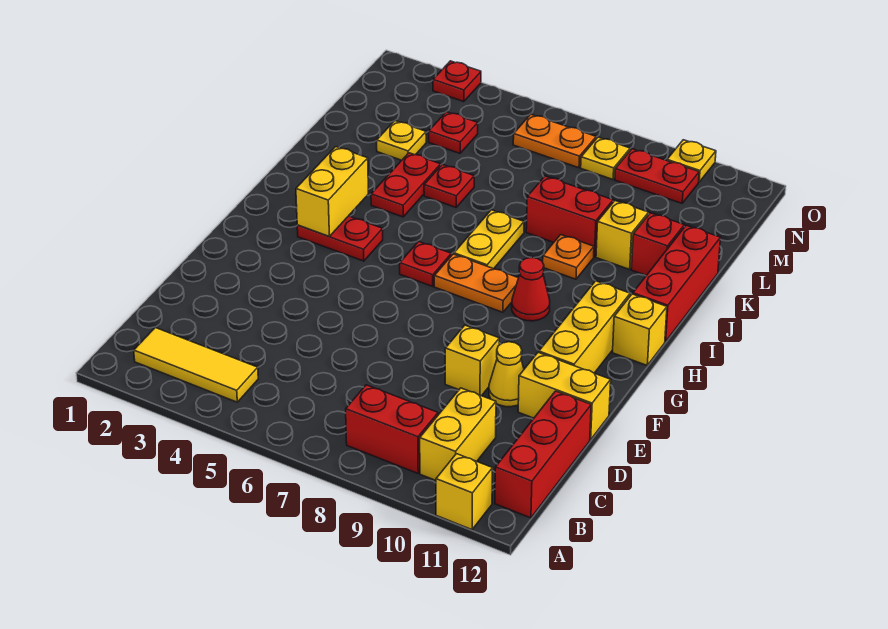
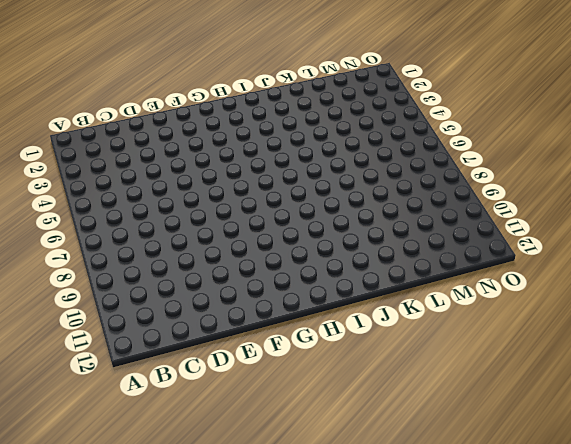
none -> yellow 1x1 brick [436,454,493,530]
none -> yellow 1x3 tile [134,328,258,402]
none -> red 1x2 brick [346,385,438,473]
none -> yellow 1x2 brick [420,388,496,480]

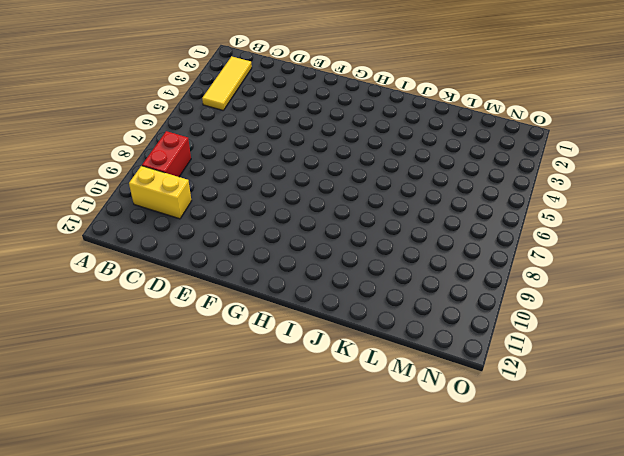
none -> yellow 1x1 brick [436,454,493,530]
none -> red 1x3 brick [495,391,591,518]
none -> yellow 1x1 brick [445,325,499,396]
none -> yellow 1x1 cone [489,342,524,407]

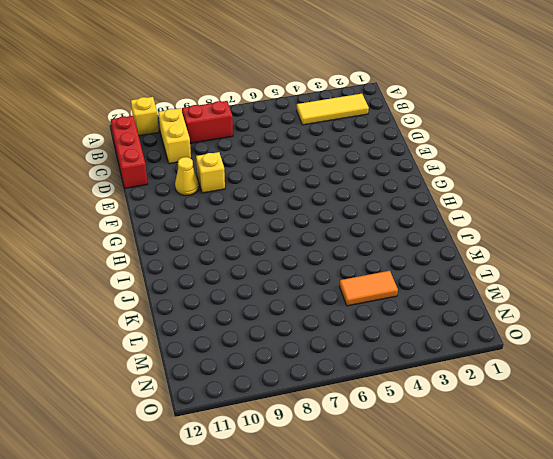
orange 1x2 tile [339,271,398,306] -> none
none -> yellow 1x2 brick [518,353,611,440]
none -> yellow 1x3 brick [539,281,630,373]
none -> red 1x2 plate [297,216,383,261]
none -> red 1x1 plate [400,242,451,286]

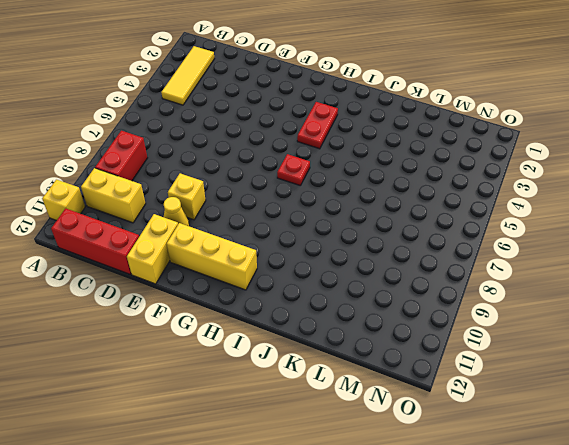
none -> orange 1x2 plate [434,254,518,312]
none -> red 1x1 cone [512,258,550,321]
none -> yellow 1x1 brick [613,294,667,365]
none -> yellow 1x2 plate [454,210,524,269]

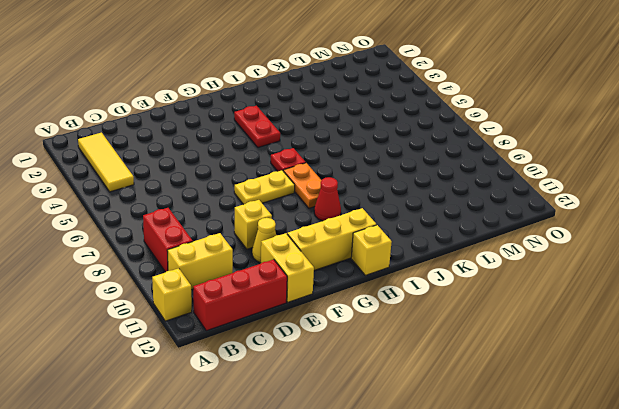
yellow 1x2 plate [234,170,295,205] -> yellow 1x2 plate moved to [454,210,524,269]
none -> red 1x3 brick [633,225,720,342]
none -> red 1x2 plate [371,153,441,217]
none -> orange 1x1 plate [543,235,594,279]
none -> red 1x1 plate [424,165,474,207]

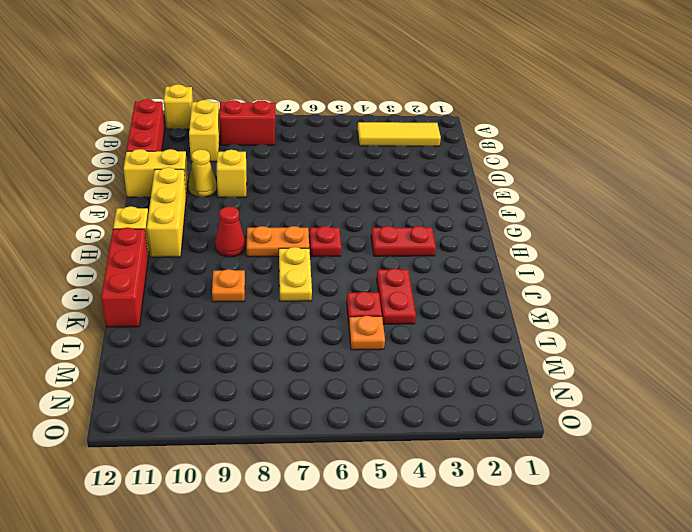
orange 1x1 plate [349,316,385,350] -> none
none -> red 1x2 brick [526,176,613,257]
none -> yellow 1x1 brick [596,201,649,269]
none -> red 1x1 brick [631,213,684,275]
none -> yellow 1x1 plate [377,121,426,160]

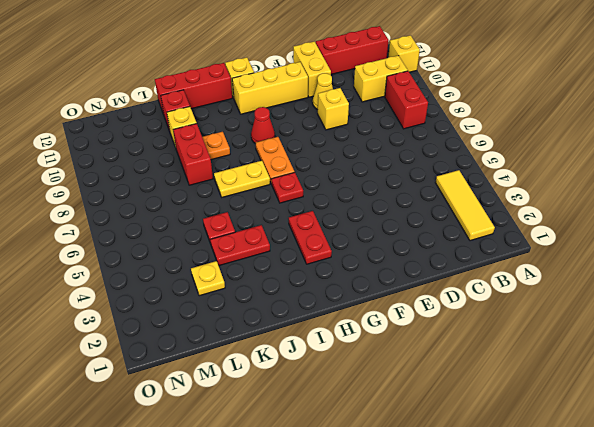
none -> red 1x1 plate [429,112,478,153]
none -> orange 1x2 plate [513,114,596,168]
none -> yellow 1x1 plate [581,137,630,179]
none -> red 1x2 plate [615,149,699,203]

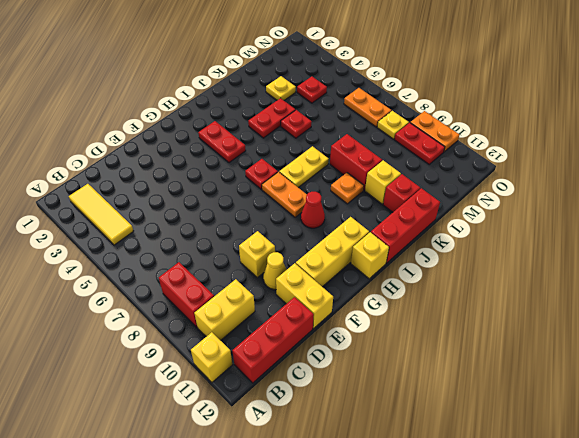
orange 1x2 plate [410,111,459,152] -> yellow 1x1 plate [667,140,716,182]
none -> red 1x1 plate [433,61,481,102]
none -> yellow 1x2 brick [296,147,368,236]

